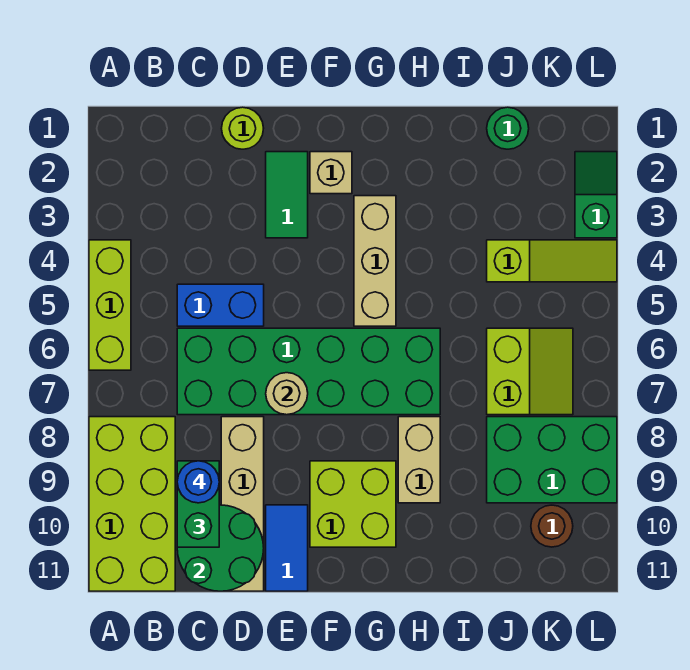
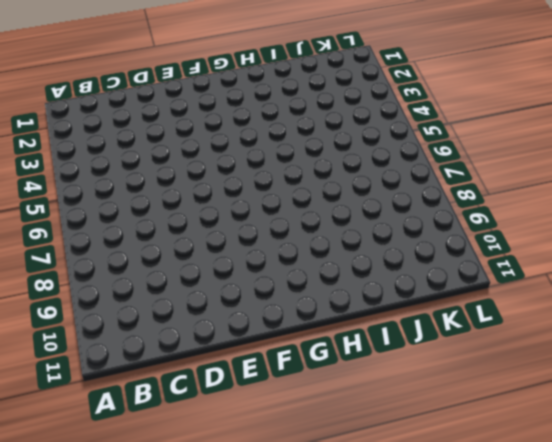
none -> lime 1x3 brick [89,240,131,370]
none -> lime 2x4 brick [89,417,175,591]
none -> blue 1x2 brick [177,284,264,326]

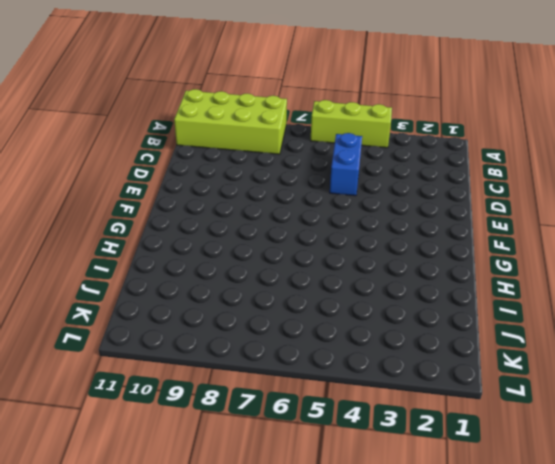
none -> green 2x6 brick [177,328,440,415]
none -> lime 1x1 round brick [222,107,264,149]
none -> tan 1x4 brick [221,417,264,591]

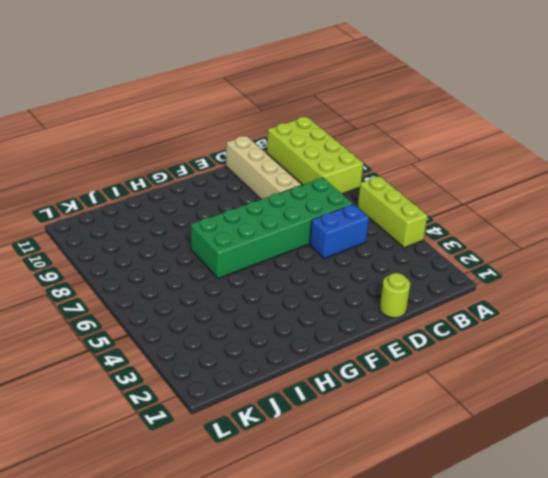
none -> green 1x2 tile [266,152,308,238]
none -> blue 1x2 tile [266,505,308,591]
none -> tan 1x1 brick [310,152,352,194]

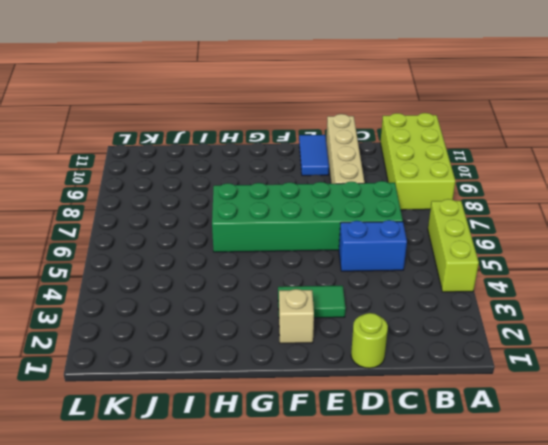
green 1x2 tile [278,286,346,318] -> green 1x2 tile turned to [266,152,308,238]
none -> lime 2x2 brick [310,461,396,547]
none -> tan 1x3 brick [354,196,396,326]
none -> tan 1x2 brick [398,417,440,503]

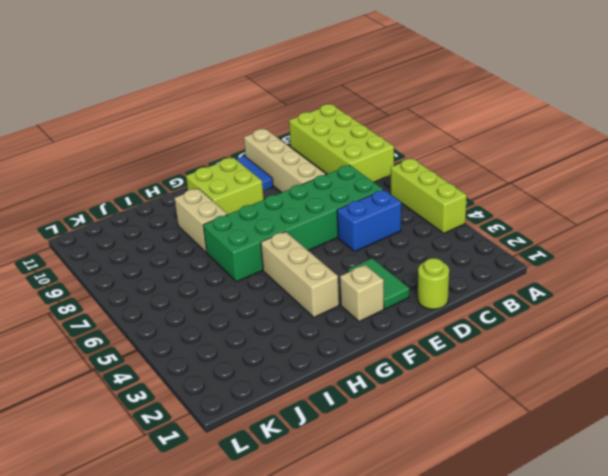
none -> green 1x1 round brick [487,107,529,149]
none -> lime 1x3 slope [487,240,617,282]
none -> lime 2x2 slope [487,328,573,415]

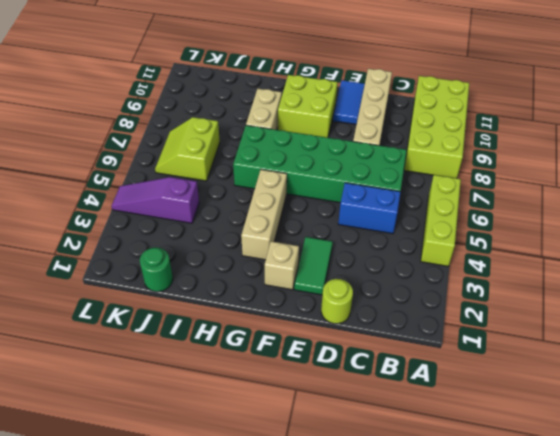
purple 1x3 slope [111,177,199,223] -> lime 1x3 slope [487,240,617,282]
none -> green 2x3 brick [487,417,617,503]
none -> brown 1x1 round brick [531,505,573,547]
none -> green 1x2 slope [575,152,617,238]

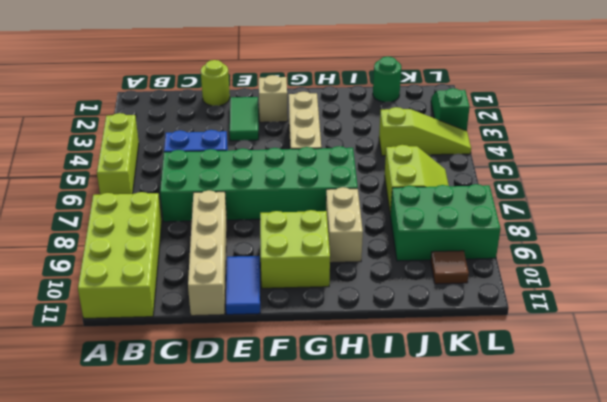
brown 1x1 tile [431,251,469,284] -> brown 1x1 round brick [531,505,573,547]
none -> green 2x2 round brick [177,505,264,591]
none -> tan 1x1 round brick [266,373,308,415]
none -> green 1x2 brick [177,461,219,547]

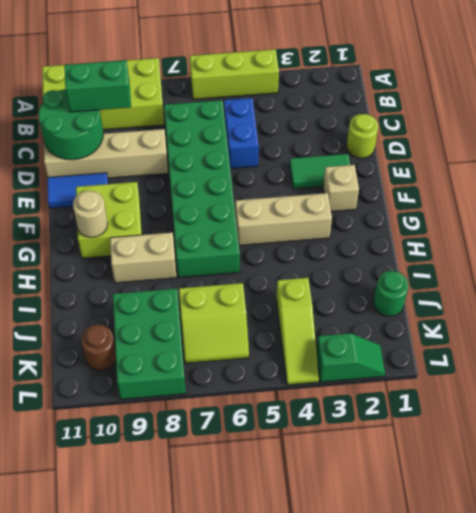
tan 1x1 round brick [73,191,108,237] -> tan 1x1 round brick moved to [266,373,308,415]
none -> blue 1x1 round brick [177,461,219,503]

